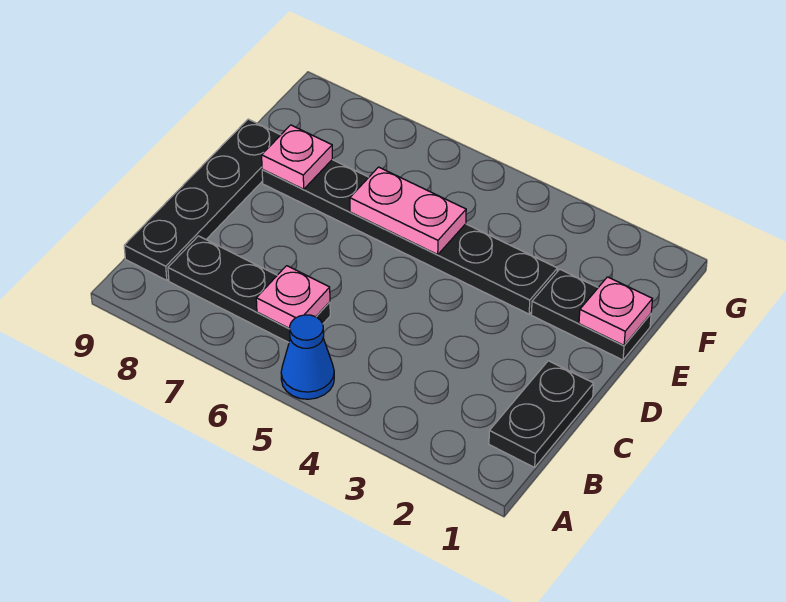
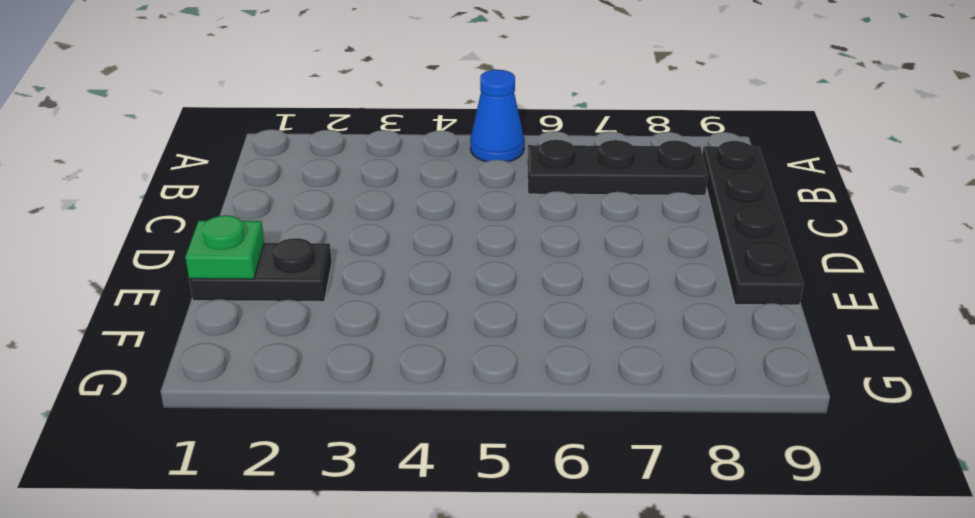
green 1x1 plate [185,215,264,279] -> pink 1x1 plate [579,277,652,345]
none -> black 1x2 plate [489,361,594,467]
none -> black 1x6 plate [262,160,557,314]

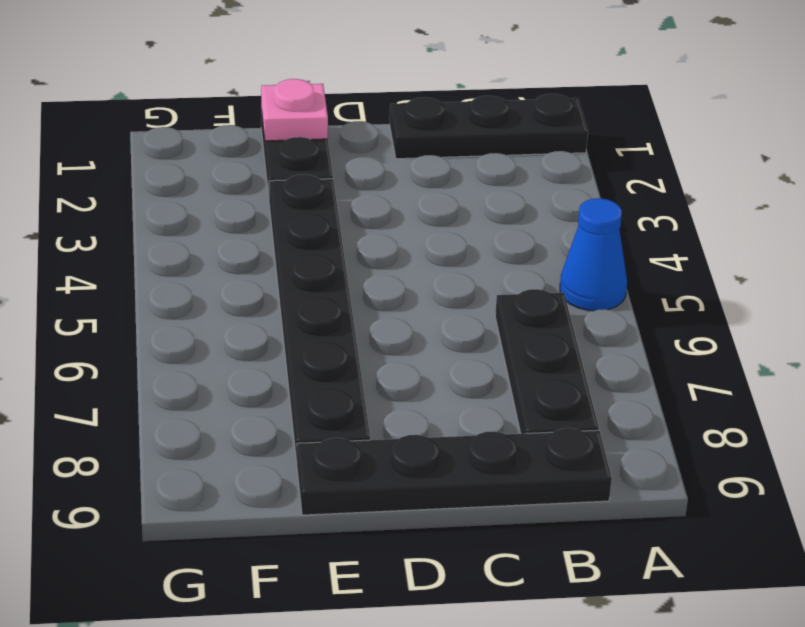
black 1x3 plate [390,94,588,159] -> black 1x2 plate [489,361,594,467]
none -> pink 1x1 plate [256,266,330,329]
none -> pink 1x2 plate [350,167,466,255]

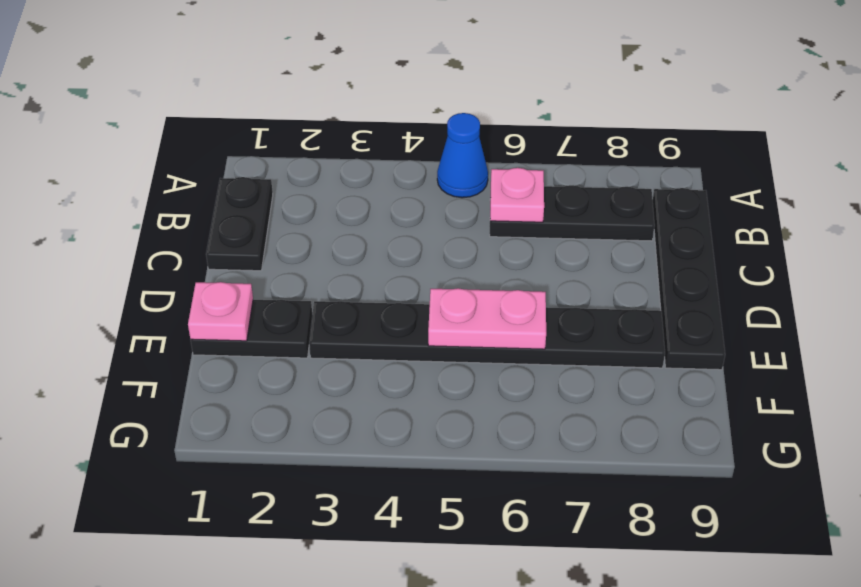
none -> pink 1x1 plate [262,125,332,189]

